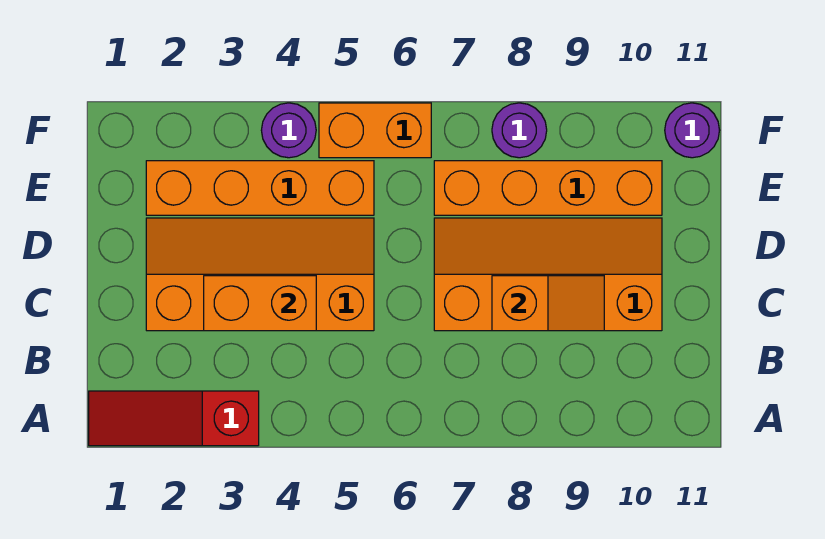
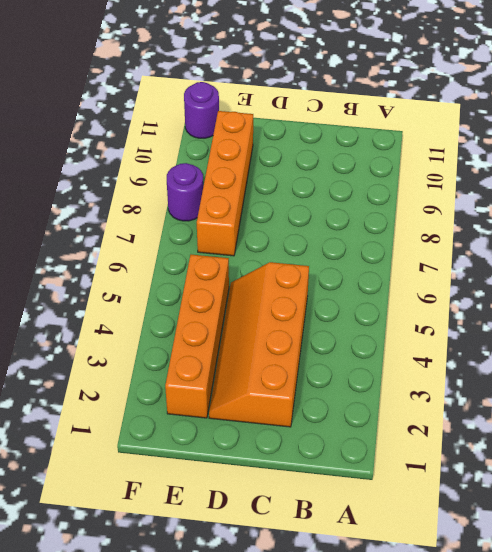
none -> red 1x3 slope [89,391,259,446]
none -> orange 2x4 slope [434,218,662,331]

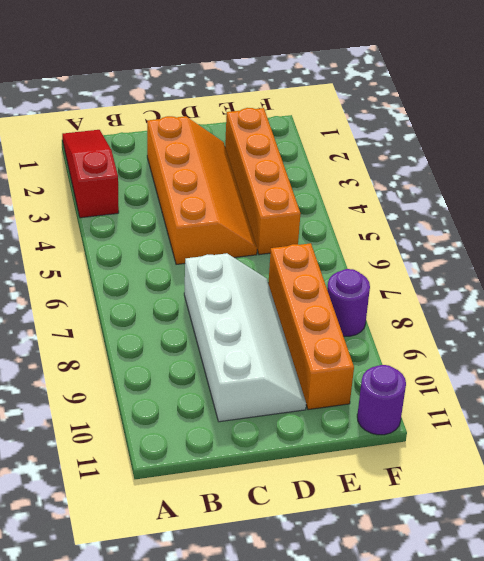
white 2x4 slope [184,253,306,422] -> orange 2x4 slope [434,218,662,331]
none -> purple 1x1 round brick [261,103,316,158]
none -> orange 1x2 brick [319,103,431,158]

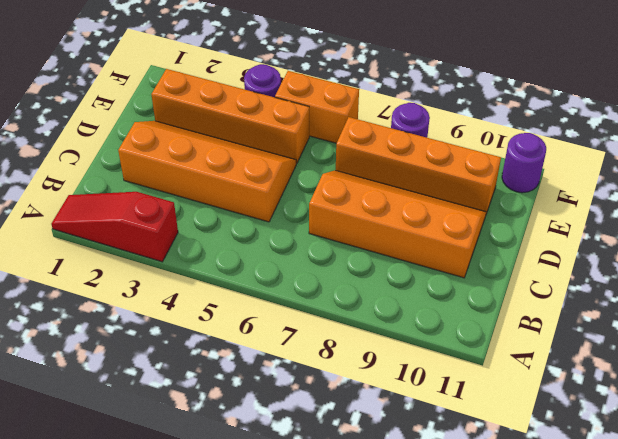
none -> orange 1x2 brick [204,276,316,331]
none -> orange 1x2 slope [492,276,604,331]

